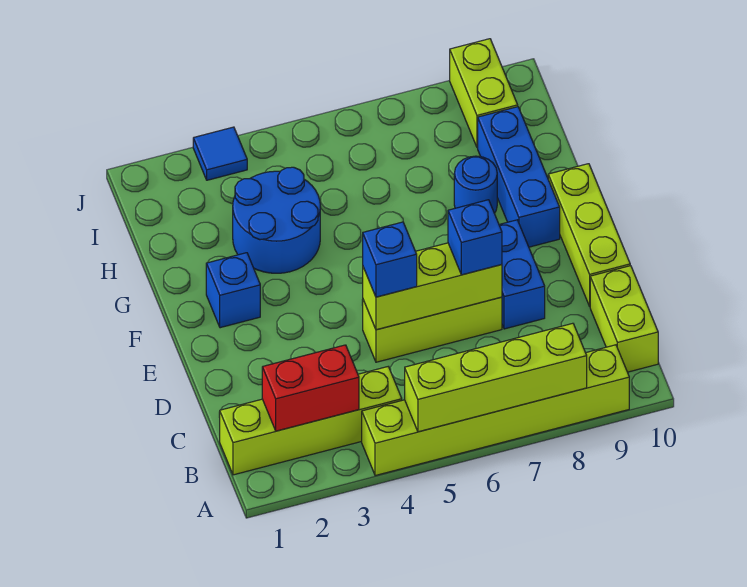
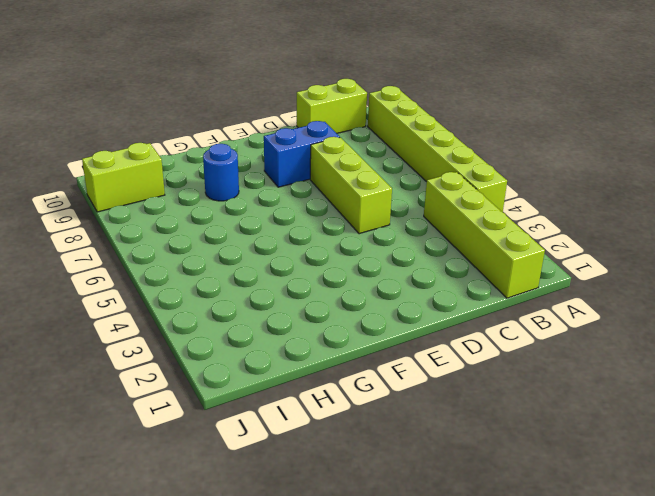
none -> lime 1x3 brick [548,164,630,306]
none -> blue 1x1 brick [206,253,260,328]
none -> blue 1x3 brick [478,107,560,247]

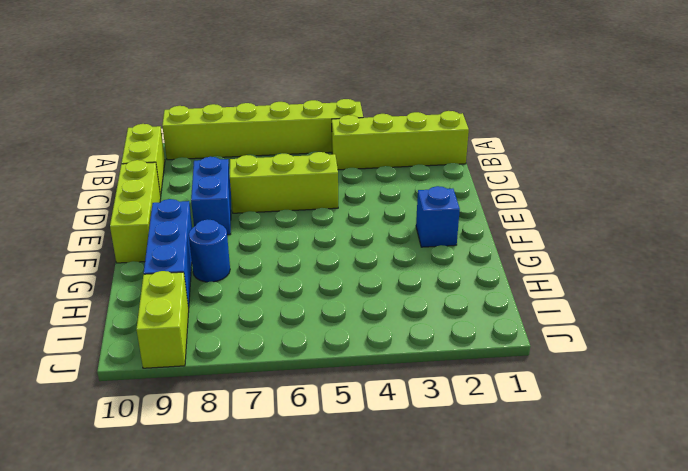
none -> blue 2x2 round brick [233,167,320,273]
none -> blue 1x1 tile [193,127,247,180]
none -> lime 1x4 brick [405,323,587,432]

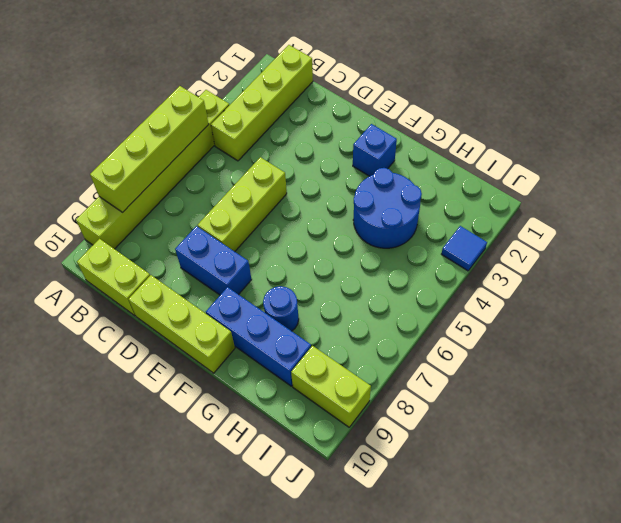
none -> red 1x2 brick [262,345,359,431]
none -> lime 1x3 brick [363,243,502,330]
none -> blue 1x1 brick [363,222,417,297]

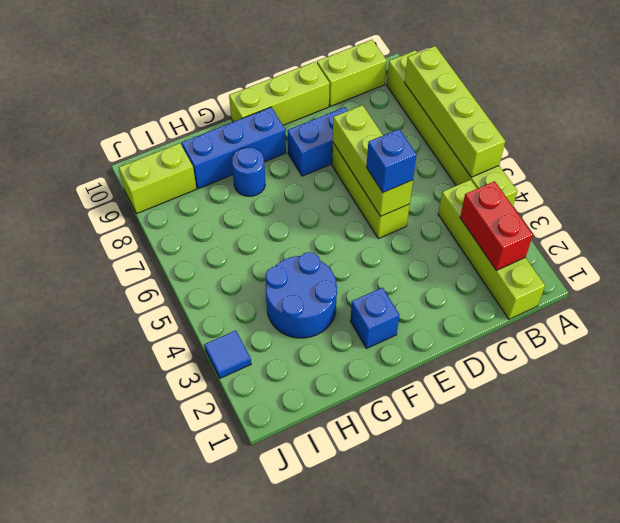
none -> blue 1x1 brick [448,200,502,275]

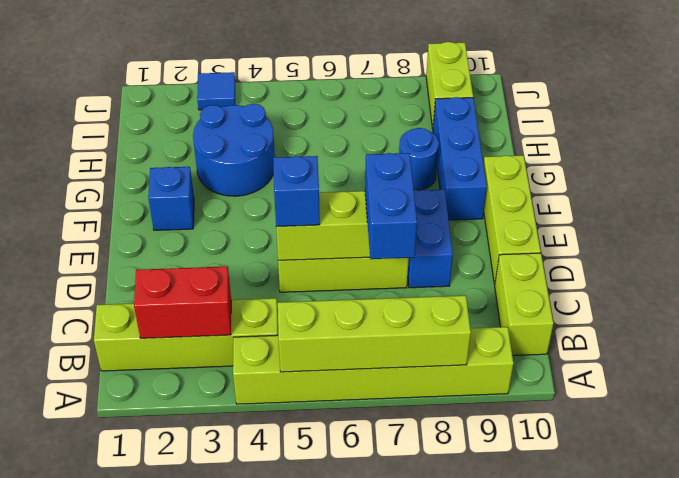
blue 1x2 brick [365,153,417,259] -> blue 1x1 brick [448,200,502,275]

